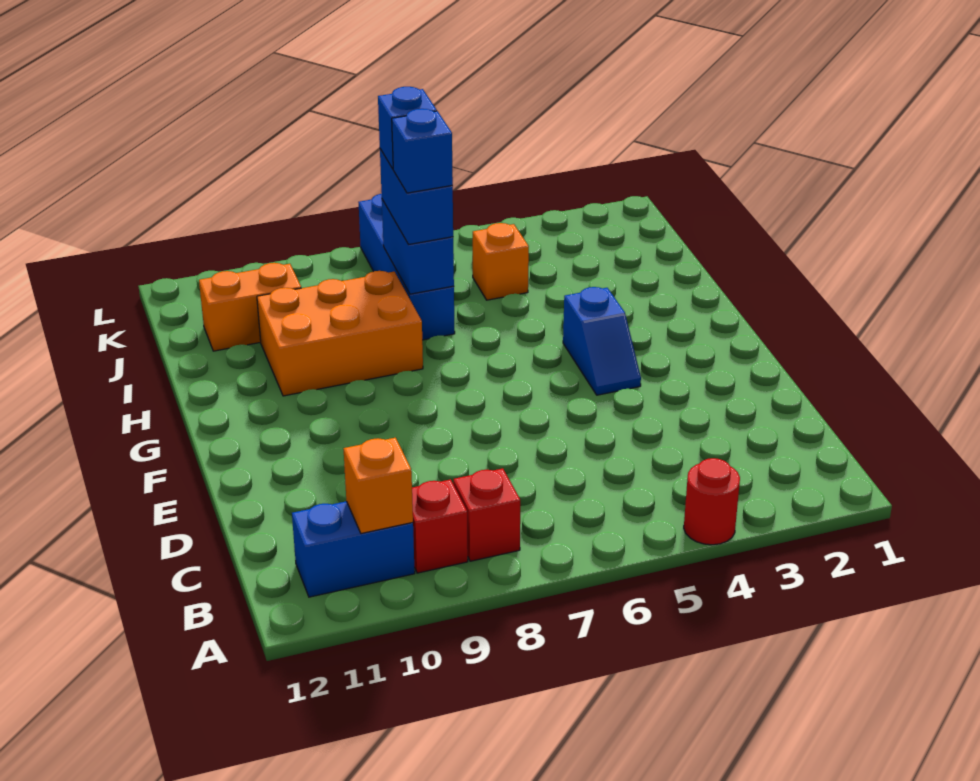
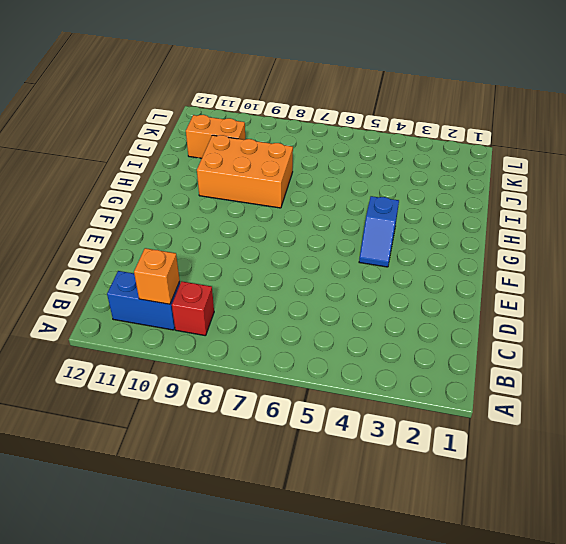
none -> red 1x1 round brick [684,458,740,545]
none -> red 1x1 brick [453,468,520,561]
none -> blue 1x4 brick [358,194,455,340]

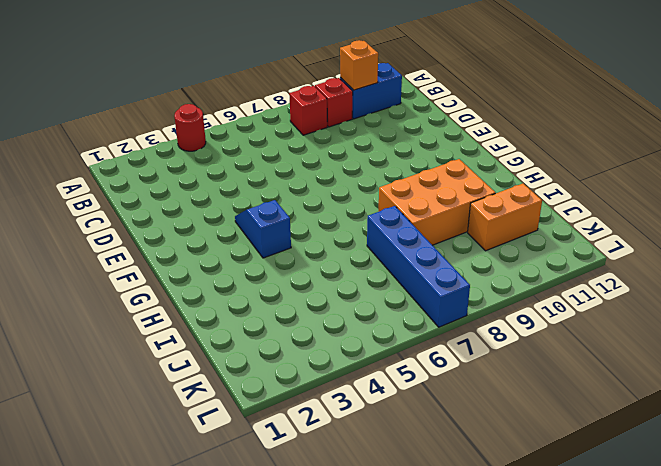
none -> orange 1x1 brick [472,223,529,300]
none -> blue 1x2 brick [382,200,454,294]
none -> blue 1x2 brick [380,149,453,245]

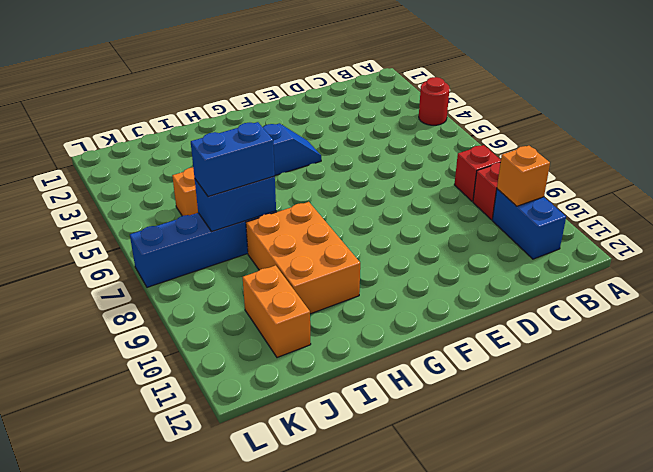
none -> blue 1x1 brick [392,109,453,193]
none -> blue 1x1 brick [378,87,437,169]

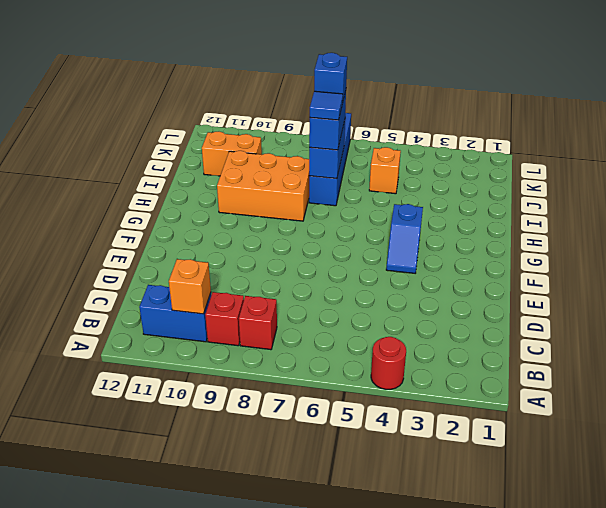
blue 1x1 tile [310,91,343,120] -> blue 1x1 brick [392,109,453,193]

